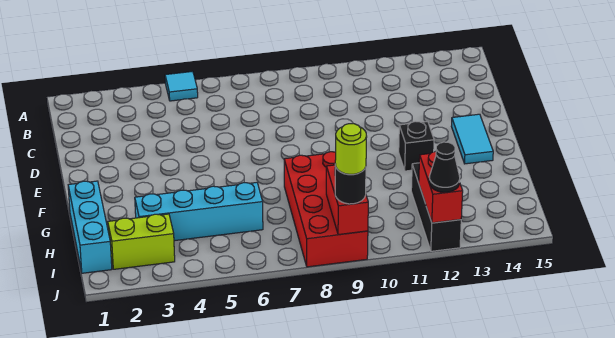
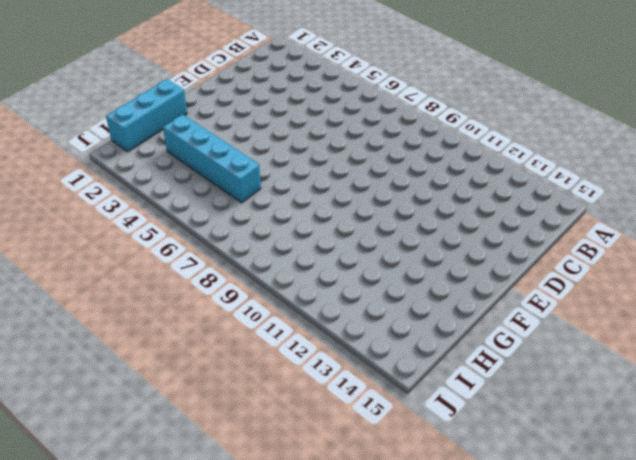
none -> cyan 1x1 tile [165,71,198,101]
none -> cyan 1x2 tile [451,114,493,164]
none -> black 1x1 brick [399,121,434,171]

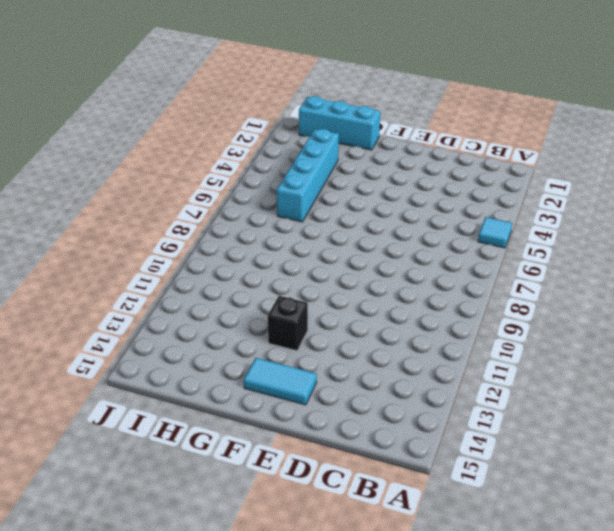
none -> red 2x4 brick [284,152,368,267]
none -> black 1x3 brick [411,163,461,251]
none -> lime 1x2 brick [108,214,175,269]

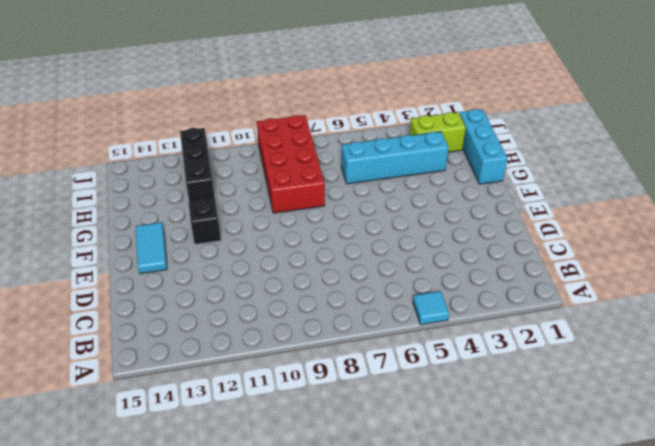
none -> red 1x2 brick [326,165,368,235]
none -> red 1x2 brick [419,151,463,223]
none -> black 1x1 round brick [335,164,366,204]

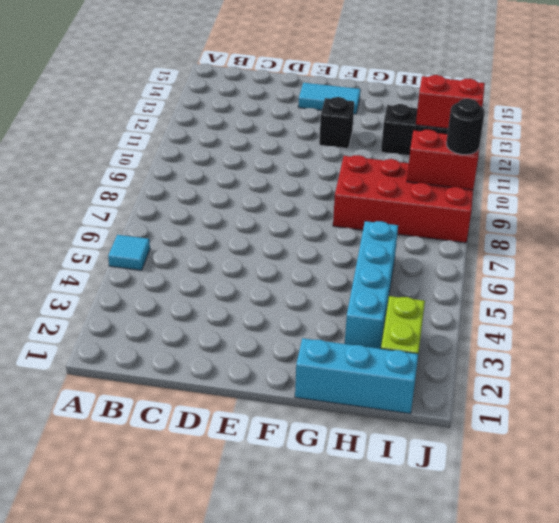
none -> black 1x1 cone [429,142,460,192]
none -> lime 1x1 round brick [335,124,367,174]

